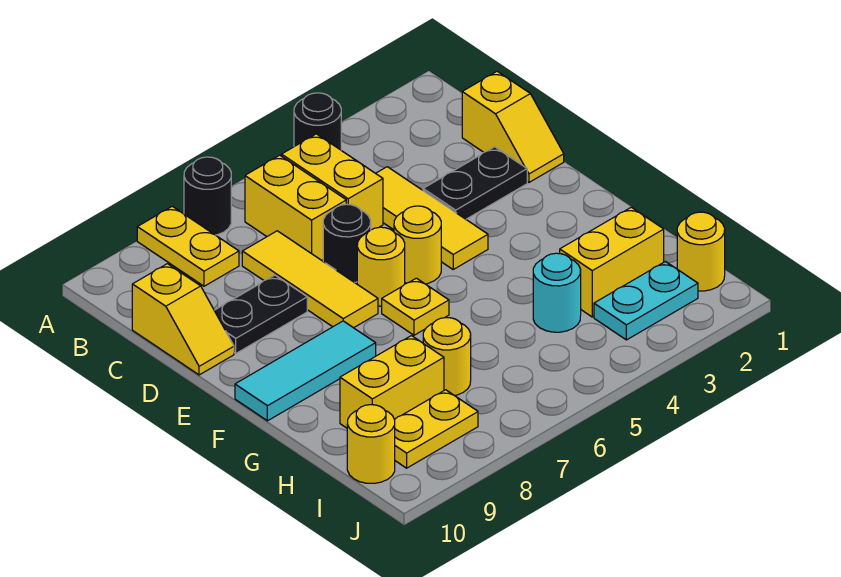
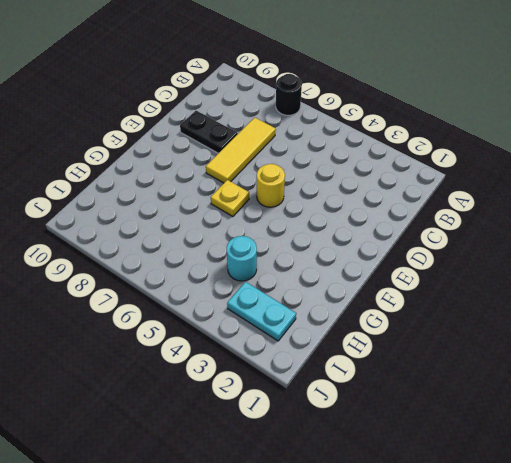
none -> black 1x1 round brick [294,93,341,150]
none -> yellow 1x2 plate [137,206,239,286]
none -> yellow 1x2 brick [282,134,383,230]

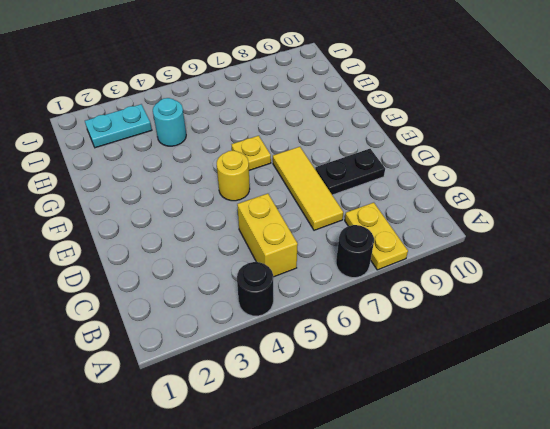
none -> yellow 1x2 brick [245,155,346,260]
none -> yellow 1x2 slope [462,71,564,182]
none -> yellow 1x3 tile [376,167,488,269]

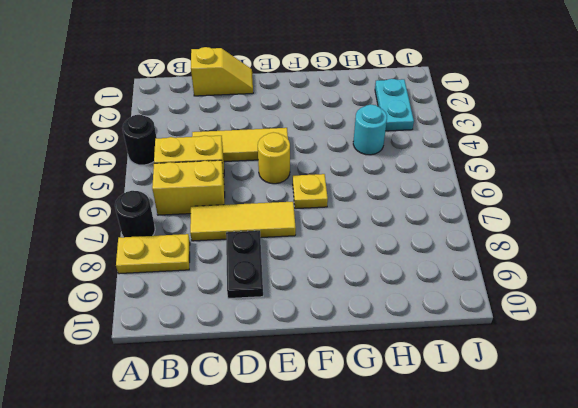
none -> yellow 1x2 slope [132,264,234,375]
none -> black 1x2 plate [423,147,527,219]
none -> black 1x1 round brick [323,204,371,282]

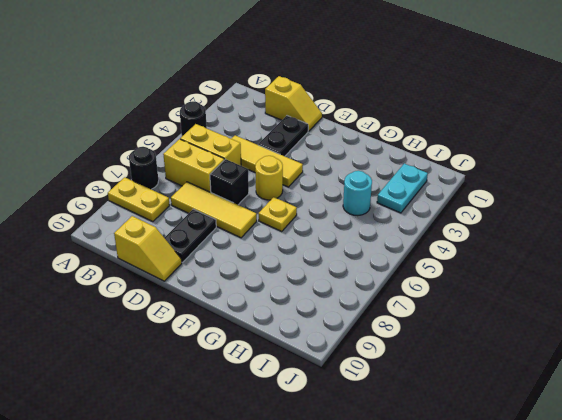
black 1x1 brick [210,159,249,205] -> black 1x1 round brick [323,204,371,282]
none -> yellow 1x1 round brick [357,227,405,306]
none -> cyan 1x3 tile [235,321,376,421]
none -> yellow 1x2 brick [560,207,664,317]

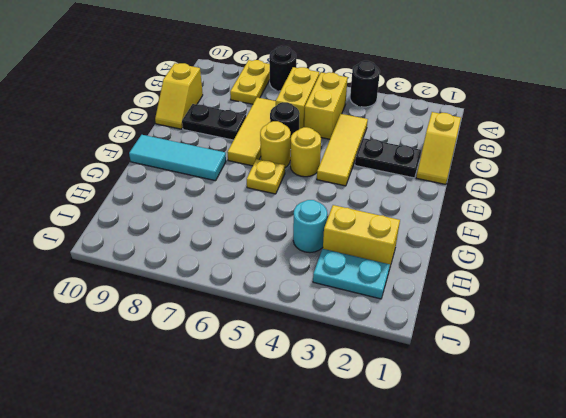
none -> yellow 1x1 round brick [423,318,471,396]
none -> yellow 1x2 brick [340,336,444,428]
none -> yellow 1x1 round brick [677,212,725,291]

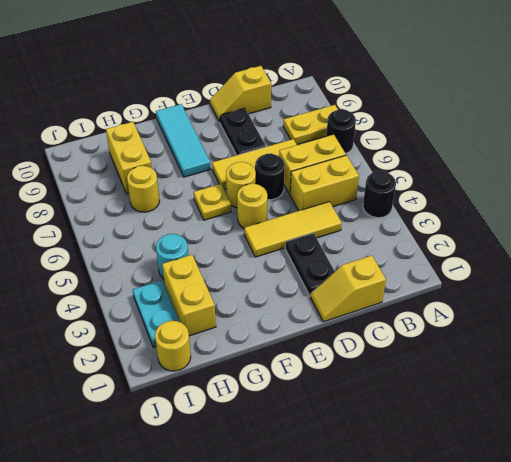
none -> yellow 1x2 plate [395,390,478,468]
none -> yellow 1x1 round brick [347,405,395,483]

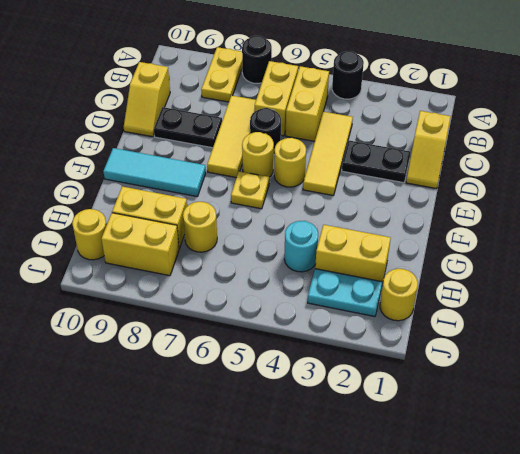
yellow 1x2 brick [101,213,179,276] -> yellow 1x2 plate [395,390,478,468]

